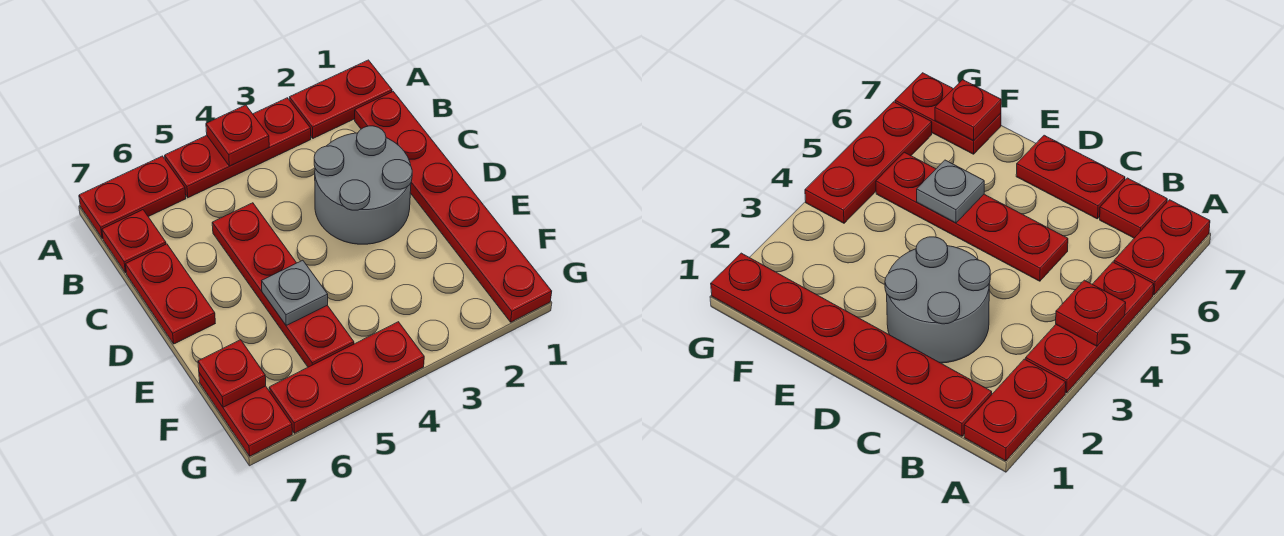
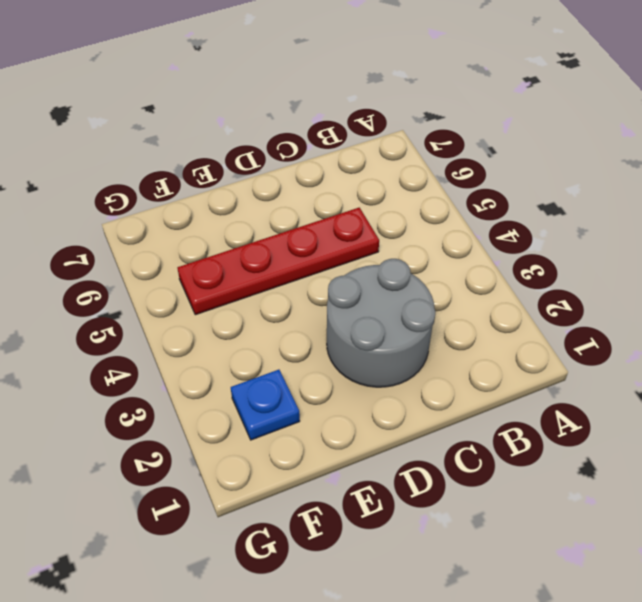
blue 1x1 plate [231,370,300,440] -> none
none -> red 1x2 plate [290,60,392,138]
none -> red 1x3 plate [165,98,311,198]
none -> red 1x2 plate [79,156,186,238]

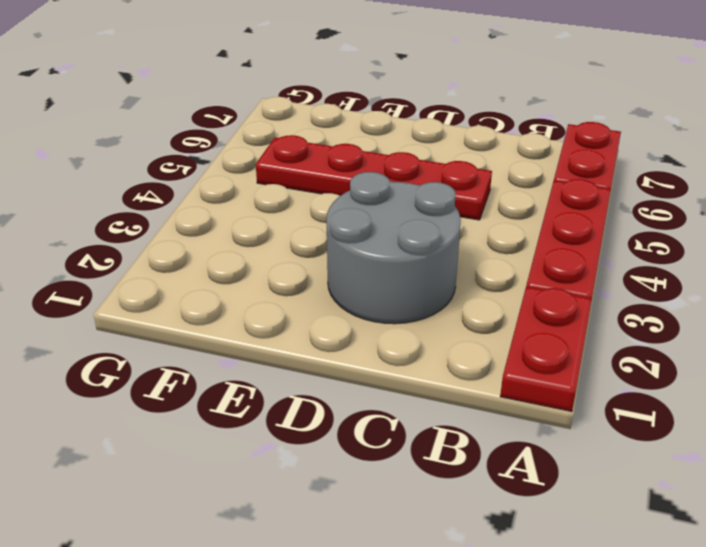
none -> red 1x6 plate [355,92,552,322]
none -> red 1x1 plate [102,210,166,273]
none -> red 1x2 plate [125,244,215,344]

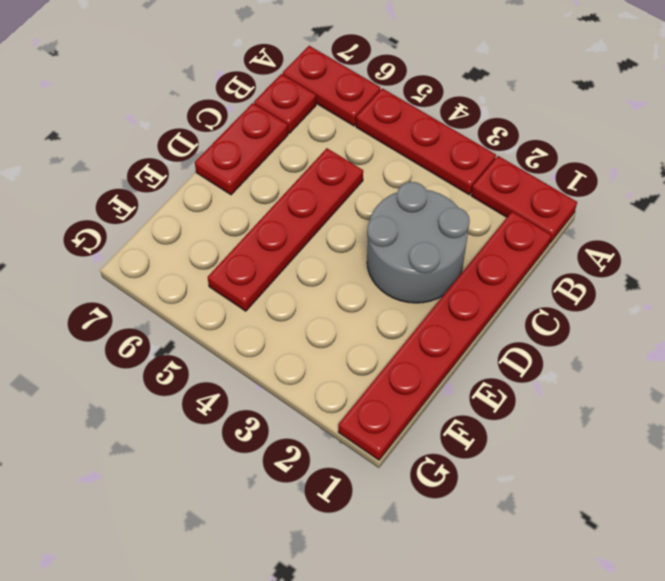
none -> red 1x2 plate [199,373,292,456]
none -> red 1x3 plate [269,322,424,433]
none -> red 1x1 plate [206,105,269,166]

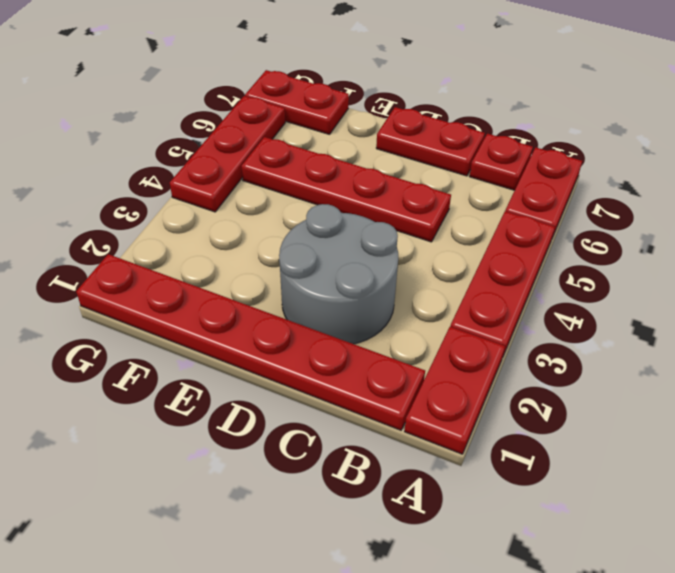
none -> red 1x1 plate [206,105,269,166]
none -> grey 1x1 plate [262,260,328,325]
none -> red 1x1 plate [198,340,266,407]

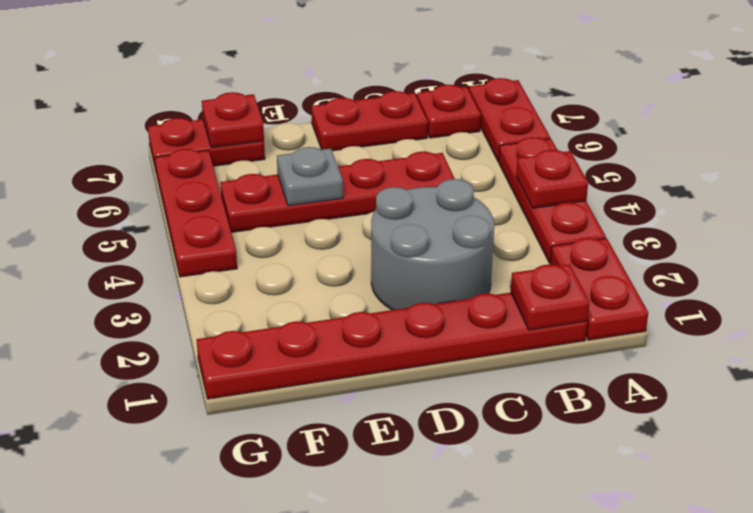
red 1x1 plate [511,264,589,330] -> none

